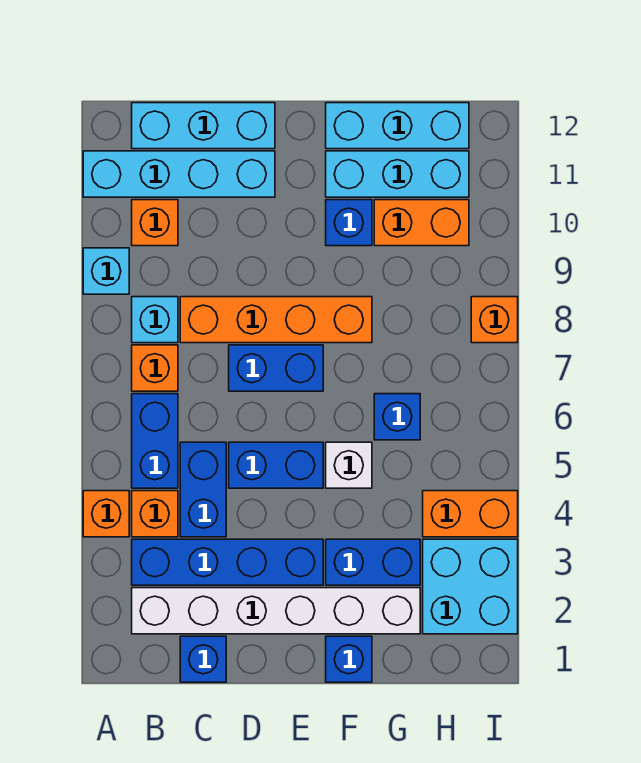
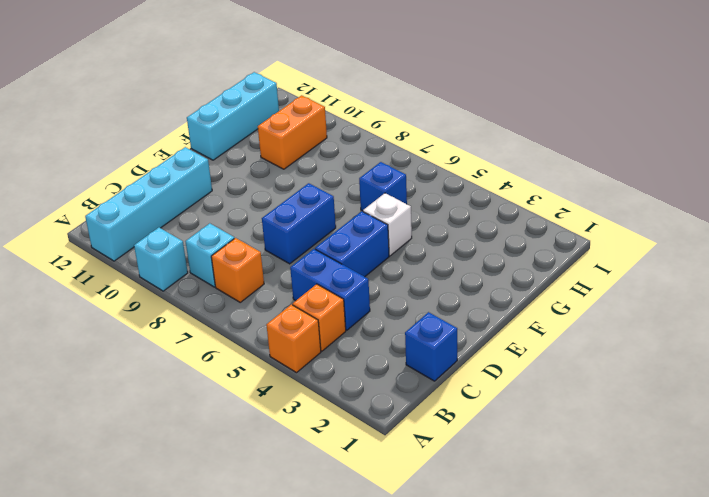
none -> white 1x6 brick [132,588,420,634]
none -> blue 1x4 brick [132,539,323,585]
none -> blue 1x2 brick [132,394,178,488]

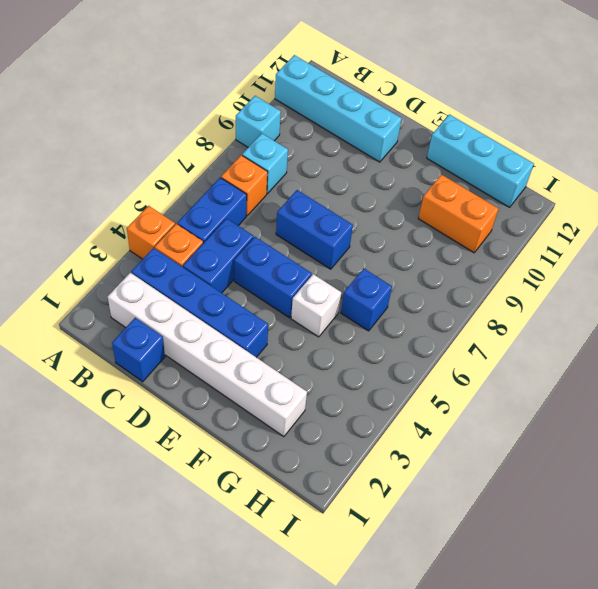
none -> orange 1x1 brick [132,200,178,246]
none -> cyan 1x3 brick [132,103,275,149]
none -> orange 1x4 brick [180,297,372,343]

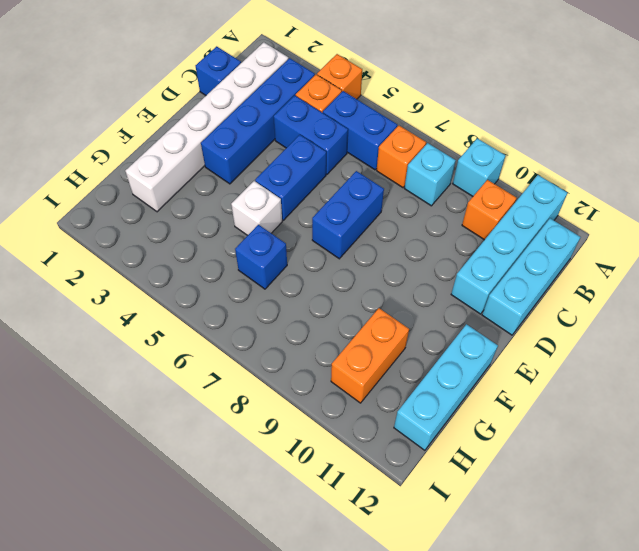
none -> orange 1x4 brick [180,297,372,343]
none -> blue 1x1 brick [326,636,372,682]
none -> blue 1x2 brick [326,539,420,585]

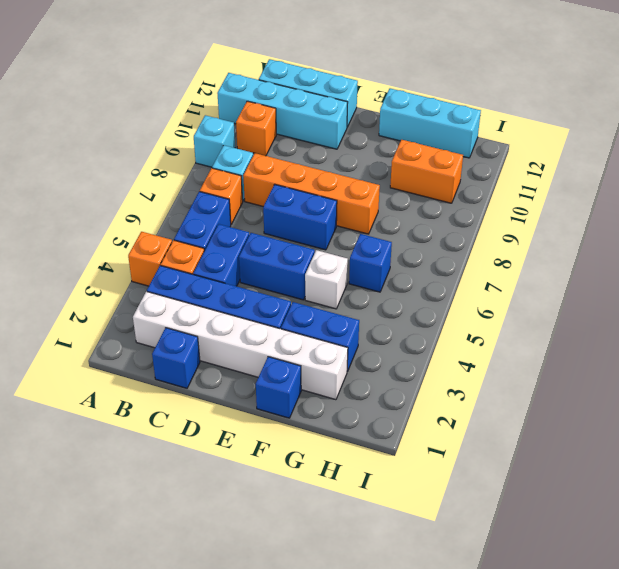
none -> blue 1x1 brick [326,200,372,246]
none -> cyan 1x3 brick [326,151,469,197]
none -> cyan 2x2 brick [423,539,518,634]

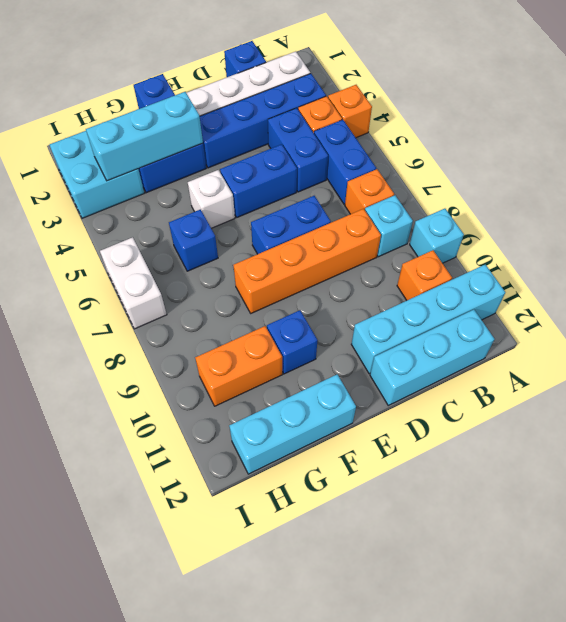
cyan 1x3 brick [86,92,203,181] -> cyan 1x3 brick moved to [326,151,469,197]
white 1x2 brick [100,237,167,329] -> none
none -> orange 1x2 brick [423,491,518,537]
none -> orange 1x1 brick [471,297,518,343]

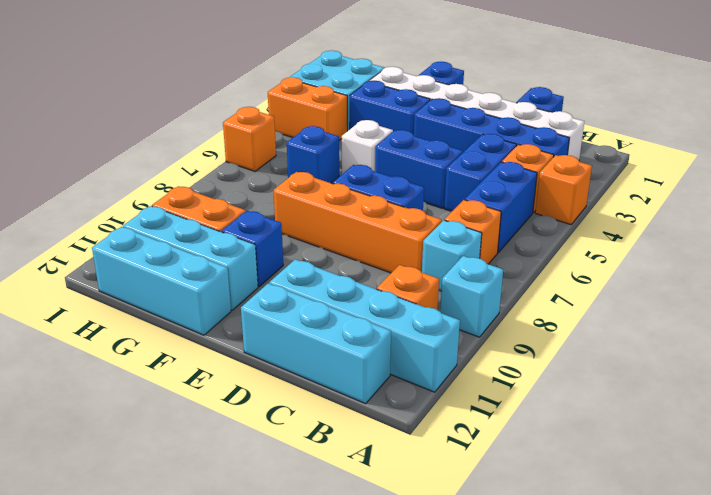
orange 1x1 brick [223,107,276,171] -> orange 1x1 brick moved to [471,297,518,343]

